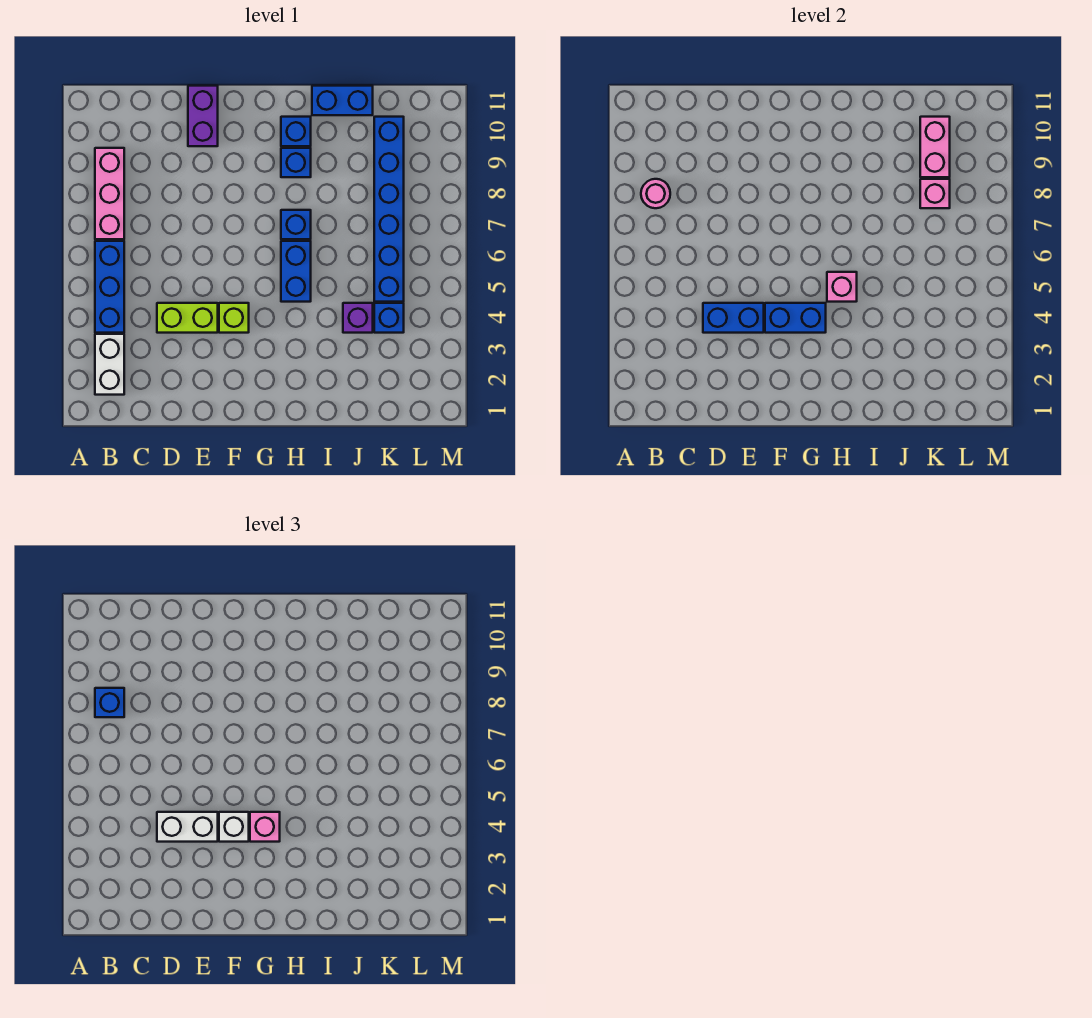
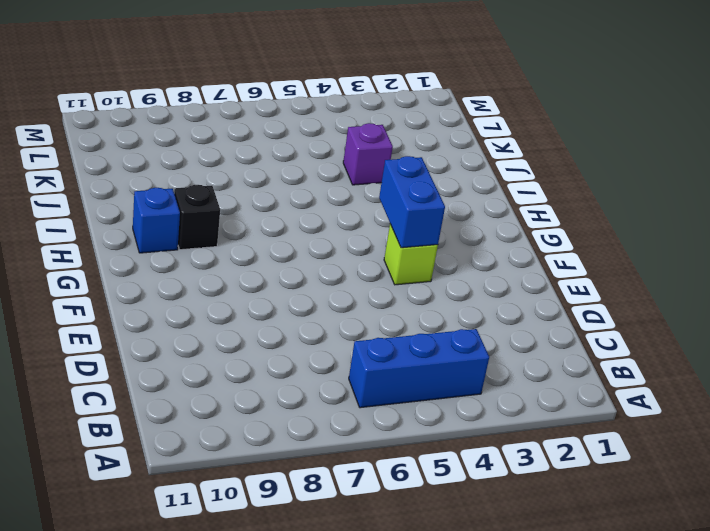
black 1x1 brick [174,185,220,250] -> blue 1x1 brick [281,148,311,177]
none -> white 1x2 brick [95,334,124,395]
none -> pink 1x3 brick [95,148,124,239]
none -> lime 1x2 brick [157,303,218,333]

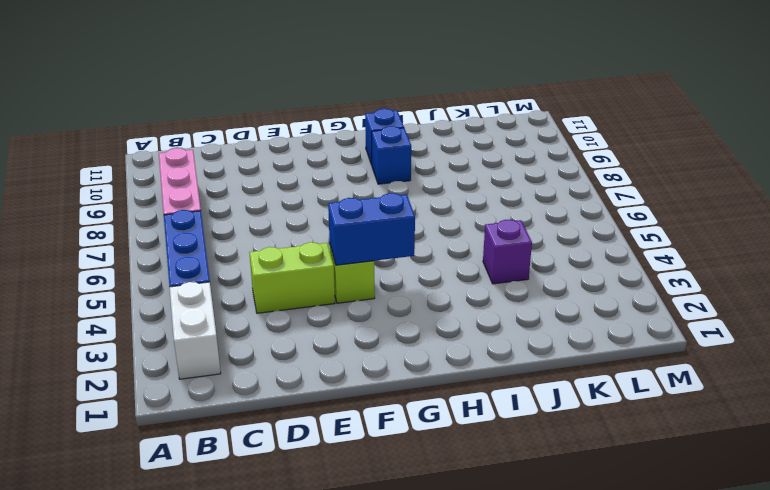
none -> purple 1x2 brick [188,86,218,146]
none -> blue 1x2 brick [281,241,311,302]
none -> blue 1x1 brick [281,210,311,239]

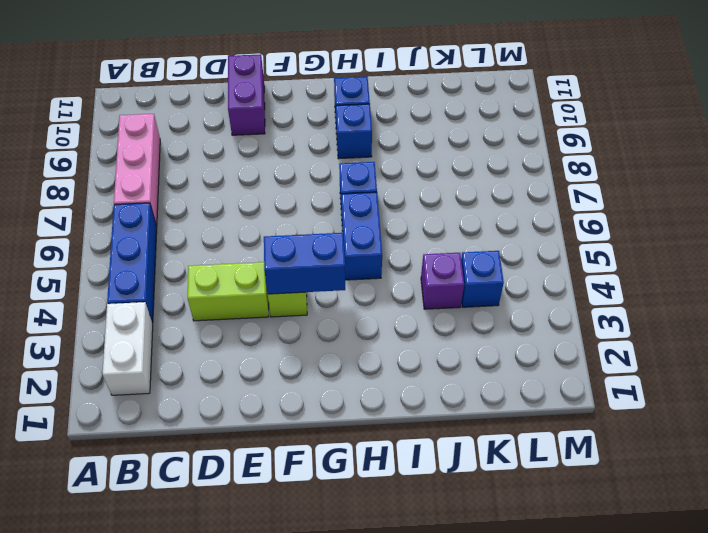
none -> blue 1x2 brick [312,86,373,115]
none -> blue 1x6 brick [374,117,404,302]
none -> pink 1x1 round brick [641,179,670,208]

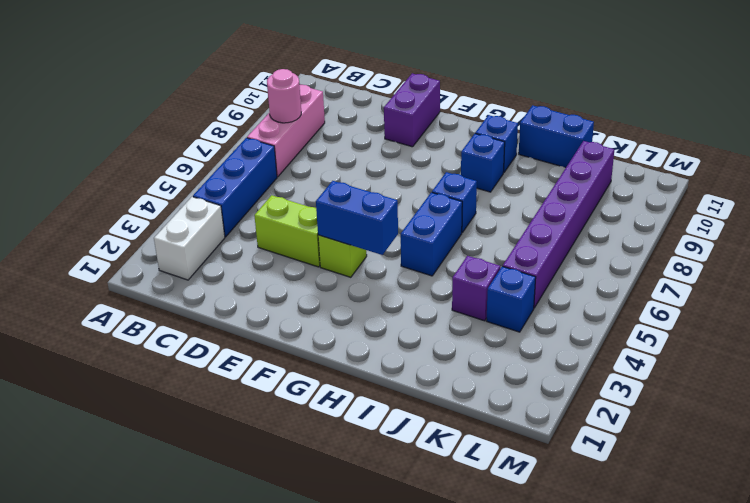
purple 1x6 brick [503,141,614,308] -> blue 1x6 brick [374,117,404,302]
none -> blue 1x2 brick [703,303,764,333]
none -> pink 1x1 brick [827,272,857,302]
none -> pink 1x1 brick [920,179,950,208]

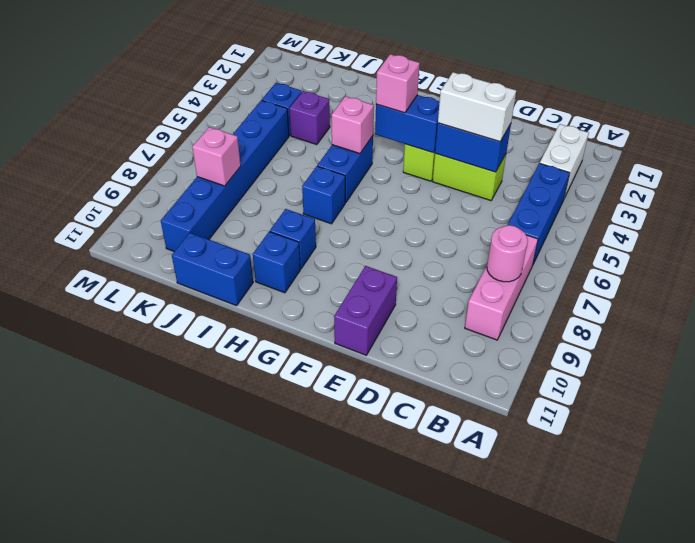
none -> pink 1x2 brick [920,117,950,177]
none -> blue 1x1 brick [95,688,124,717]
none -> white 1x1 brick [219,812,249,842]

